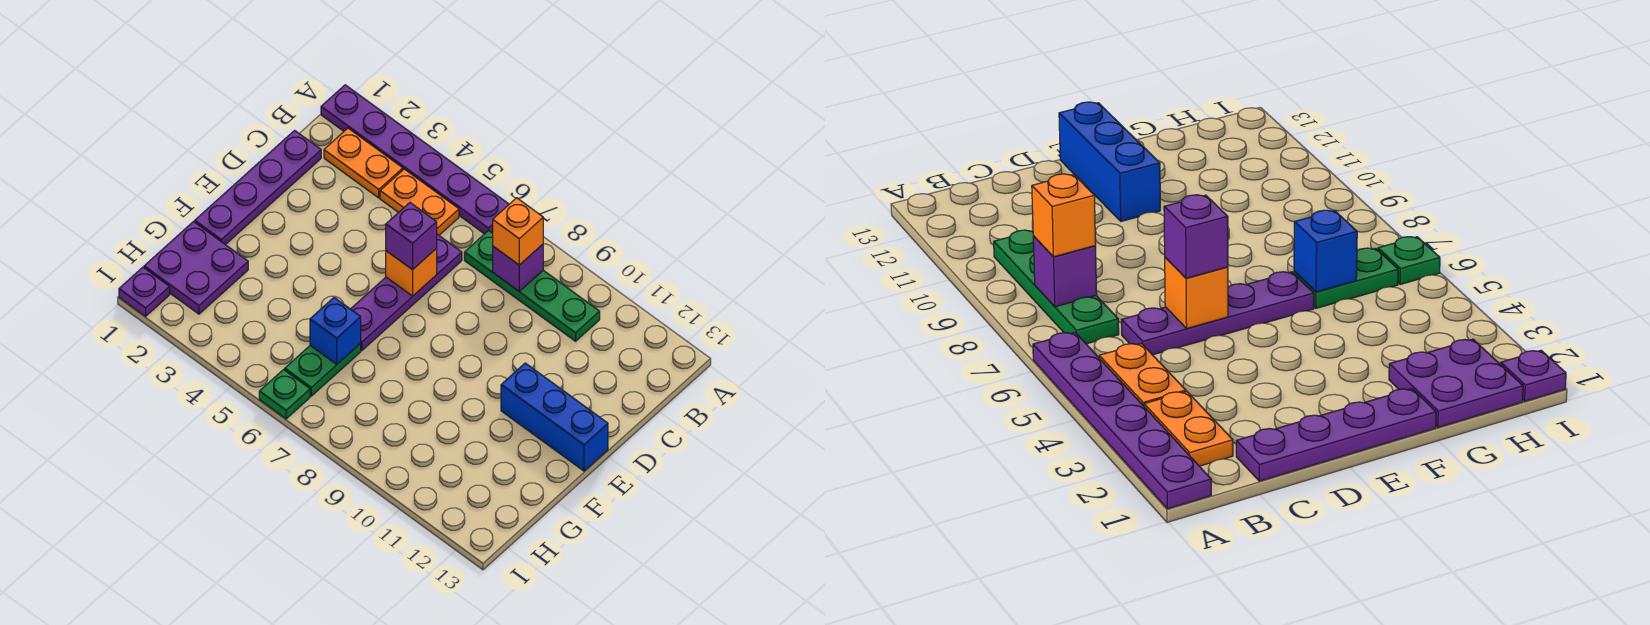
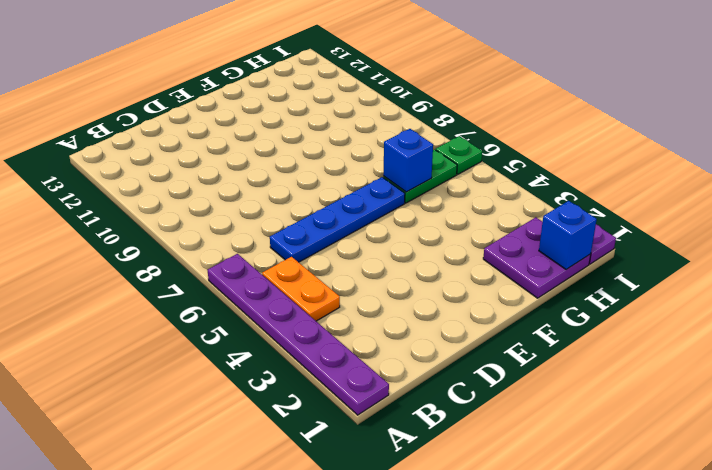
blue 1x4 plate [270,177,405,262] -> purple 1x4 plate [351,234,462,350]
blue 1x1 brick [539,201,597,270] -> none
none -> orange 1x2 plate [324,128,403,198]
none -> green 1x4 plate [464,230,600,341]
none -> purple 1x4 plate [195,130,321,245]

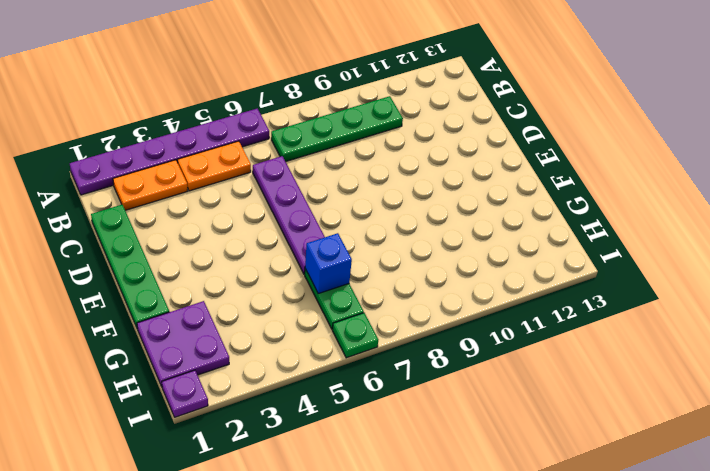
green 1x4 plate [91,205,169,329] -> purple 1x4 plate [195,130,321,245]
none -> blue 1x3 brick [501,363,608,471]
none -> purple 1x1 brick [493,244,543,291]
none -> orange 1x1 brick [386,248,437,296]

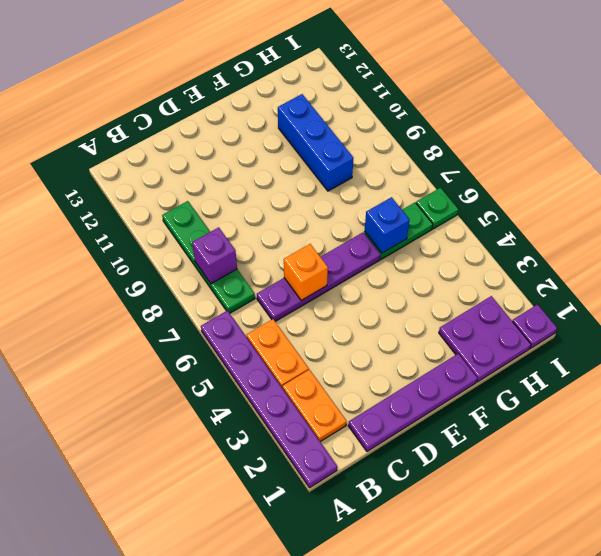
blue 1x3 brick [278,94,353,191] -> blue 1x3 brick moved to [501,363,608,471]
none -> orange 1x1 brick [493,198,543,265]
none -> purple 1x1 brick [386,203,437,270]

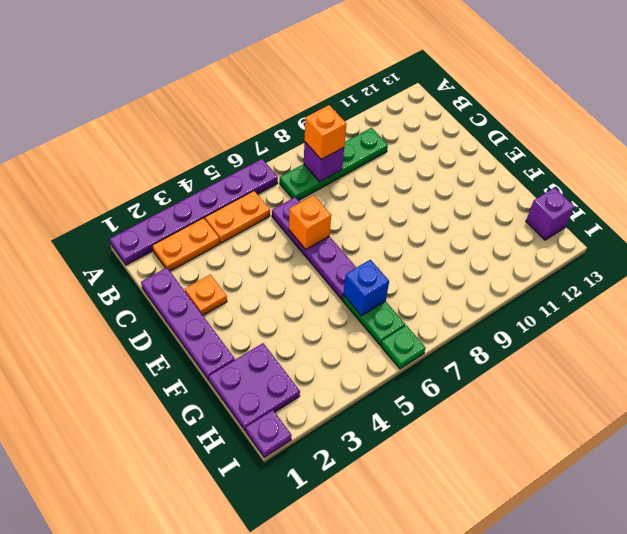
orange 1x1 plate [185,275,227,315] -> none
purple 1x1 brick [526,188,575,240] -> purple 1x1 brick moved to [386,203,437,270]
none -> blue 1x3 brick [501,363,608,471]

